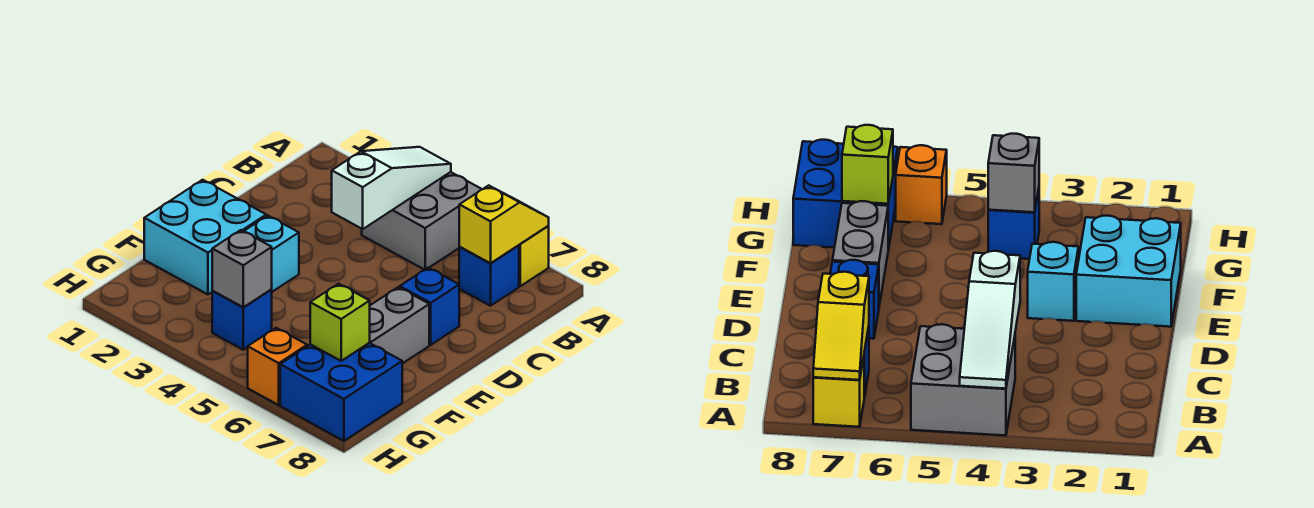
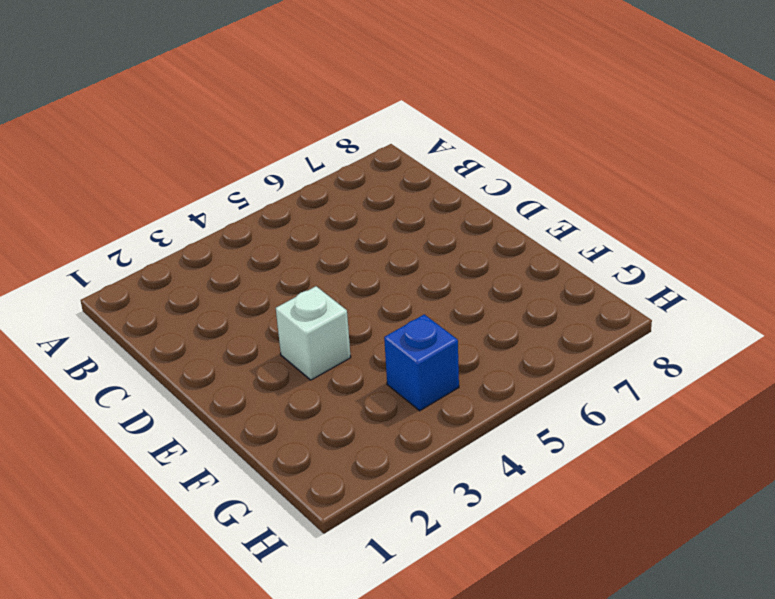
white 1x1 brick [276,286,351,380] -> cyan 1x1 brick [244,216,299,292]
none -> grey 2x2 brick [362,172,482,270]
none -> yellow 1x1 brick [519,226,549,286]
none -> blue 1x1 brick [459,245,519,306]

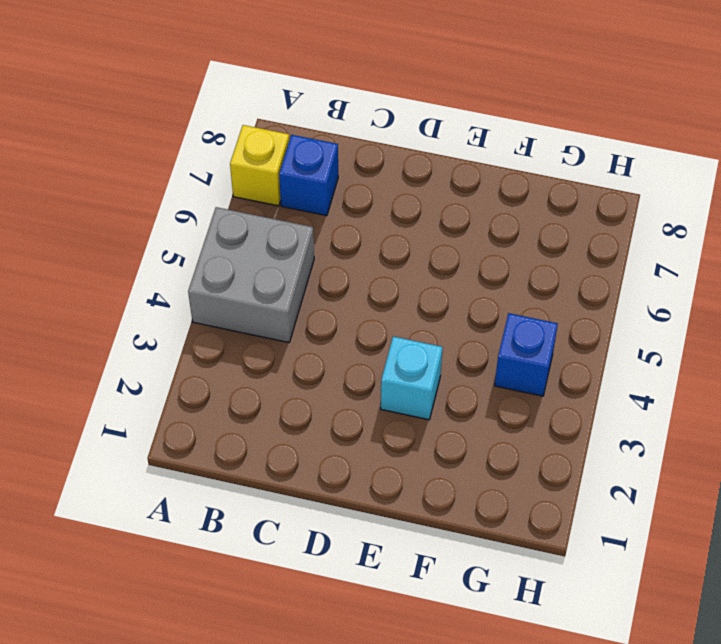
none -> blue 1x1 brick [400,268,459,345]
none -> cyan 2x2 brick [144,180,266,294]
none -> grey 1x2 brick [370,287,429,364]

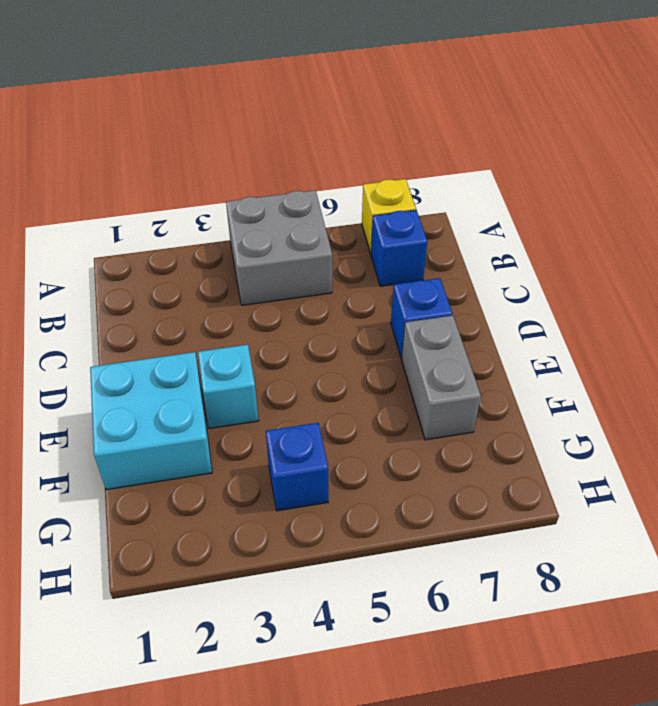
none -> blue 2x2 brick [280,343,402,441]
none -> orange 1x1 brick [248,328,307,405]
none -> white 1x3 slope [332,147,451,229]

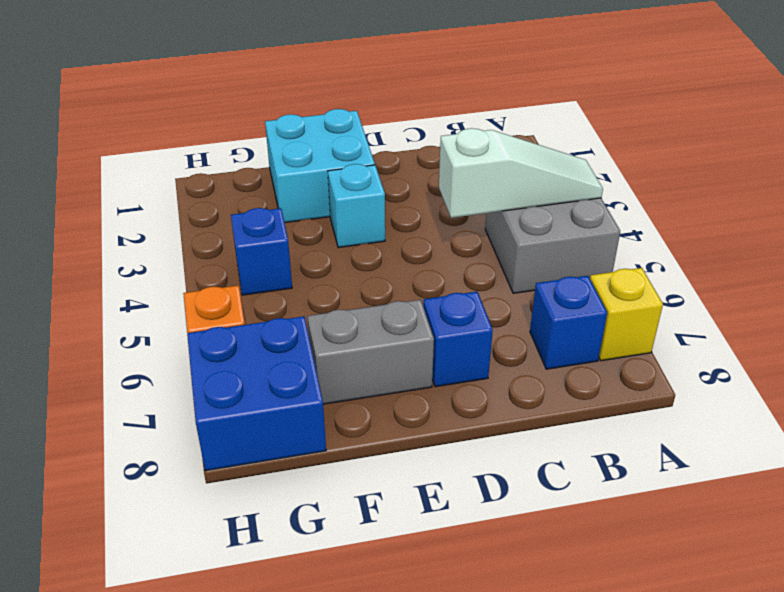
none -> yellow 1x2 slope [459,185,549,263]
none -> grey 1x1 brick [212,230,272,307]
none -> lime 1x1 brick [310,284,370,361]

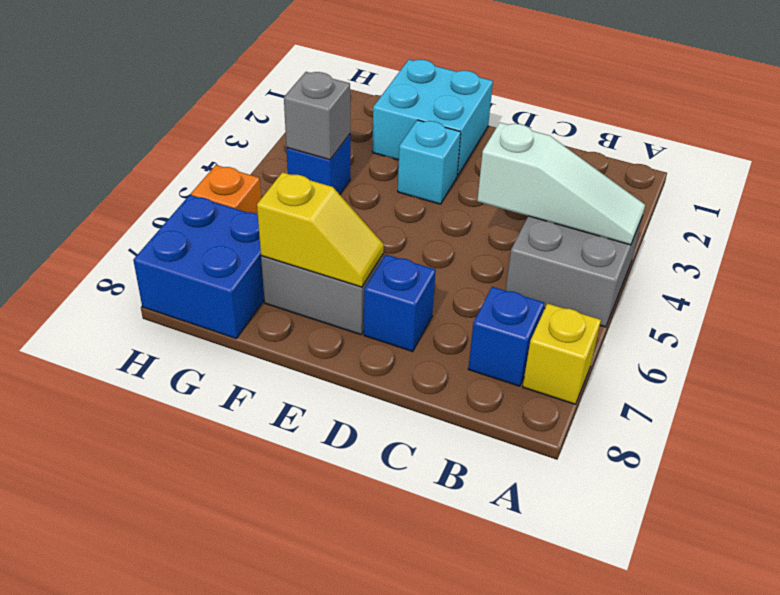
yellow 1x2 slope [257,172,384,287] -> yellow 1x2 slope moved to [459,185,549,263]
none -> lime 1x1 brick [310,284,370,361]

